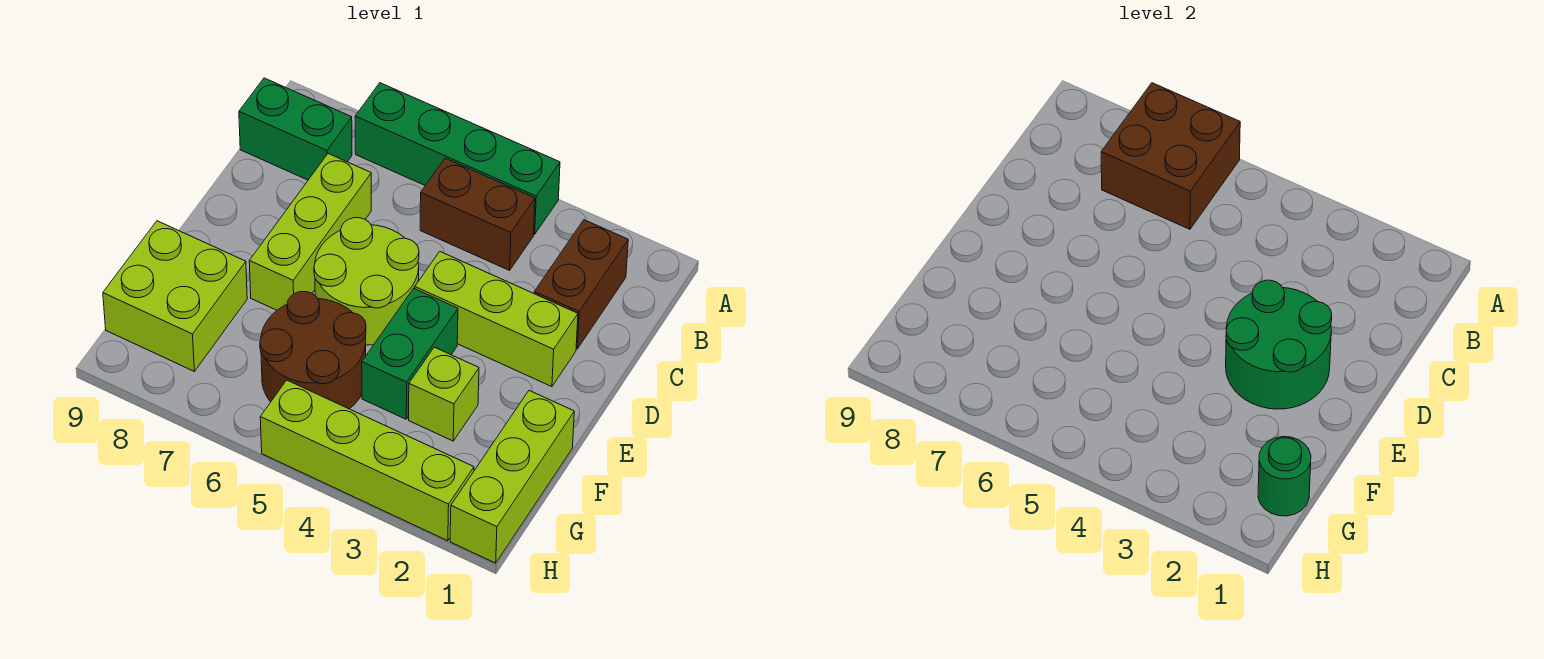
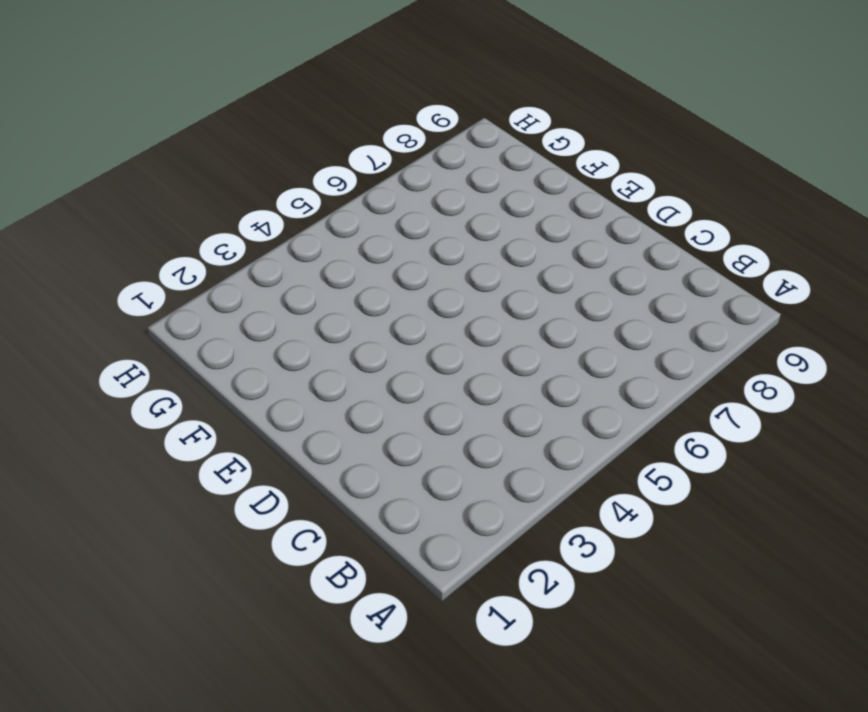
none -> green 1x4 brick [355,83,560,234]
none -> brown 1x2 brick [534,220,628,349]
none -> brown 1x2 brick [420,158,535,270]

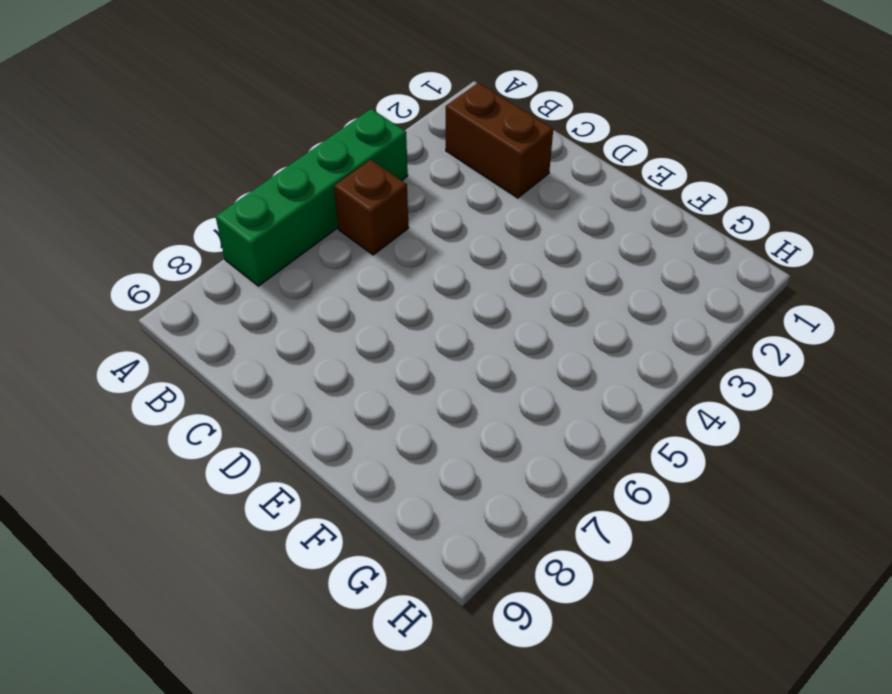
brown 1x1 brick [334,160,409,255] -> brown 1x2 brick [420,158,535,270]
none -> green 1x2 brick [239,78,352,180]
none -> lime 1x3 brick [249,154,371,310]
none -> lime 1x3 brick [415,252,578,387]

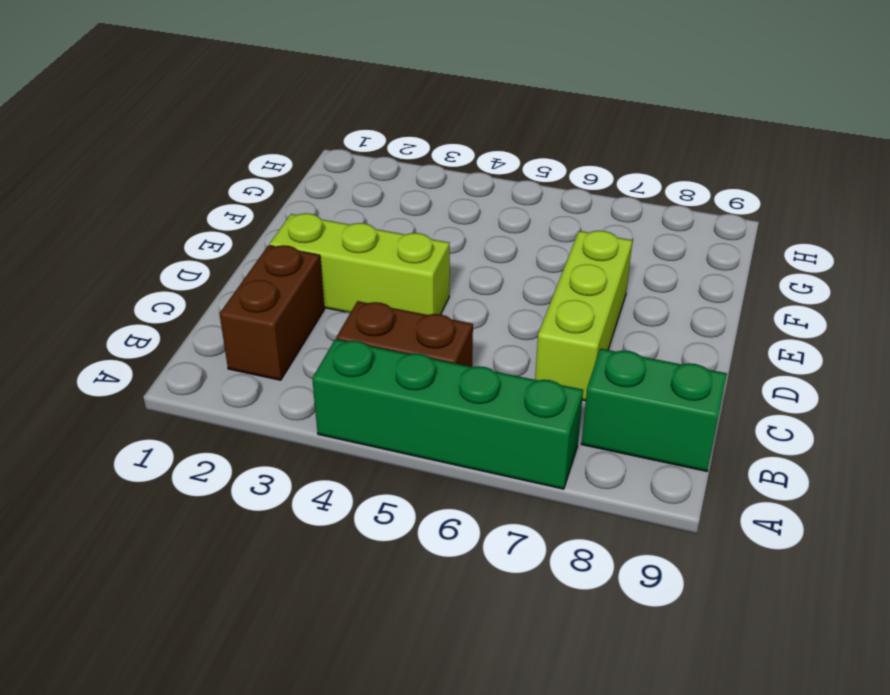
none -> lime 2x2 round brick [314,218,419,345]
none -> green 1x2 brick [362,289,458,419]
none -> lime 1x3 brick [450,391,574,563]

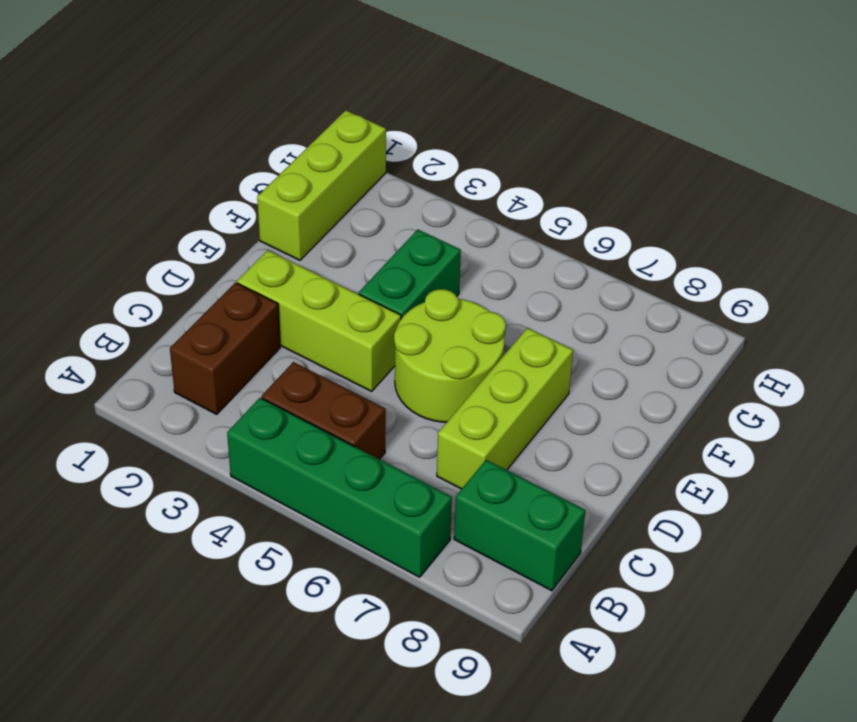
none -> lime 1x1 brick [409,347,479,441]
none -> brown 2x2 round brick [260,292,366,409]
none -> lime 2x2 brick [103,221,247,371]

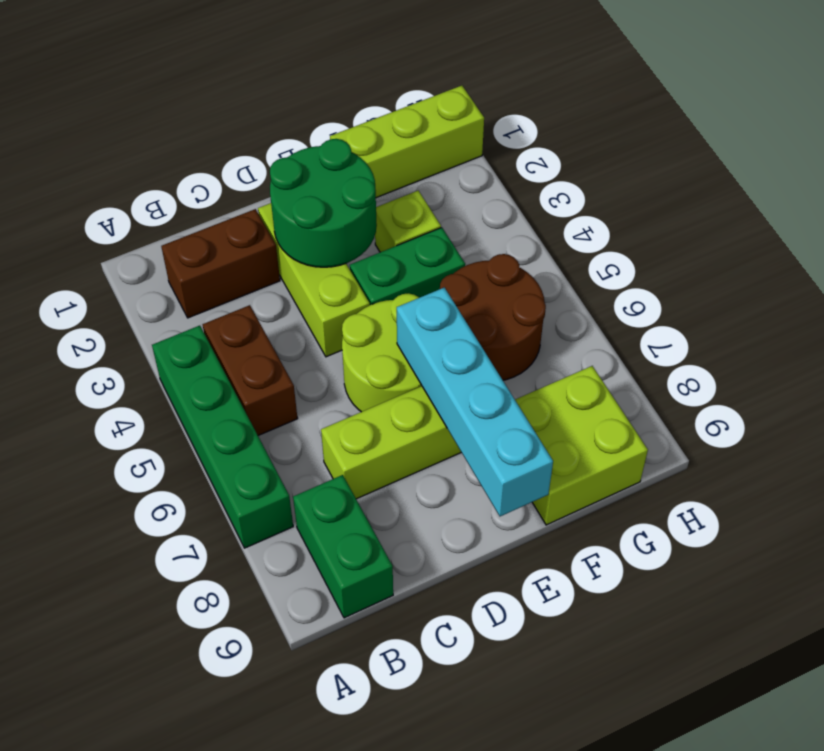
cyan 1x4 brick [397,287,553,516] -> none
none -> lime 1x4 brick [260,380,474,541]
none -> brown 2x2 brick [1101,83,1240,229]
none -> green 1x1 round brick [1258,437,1311,516]

